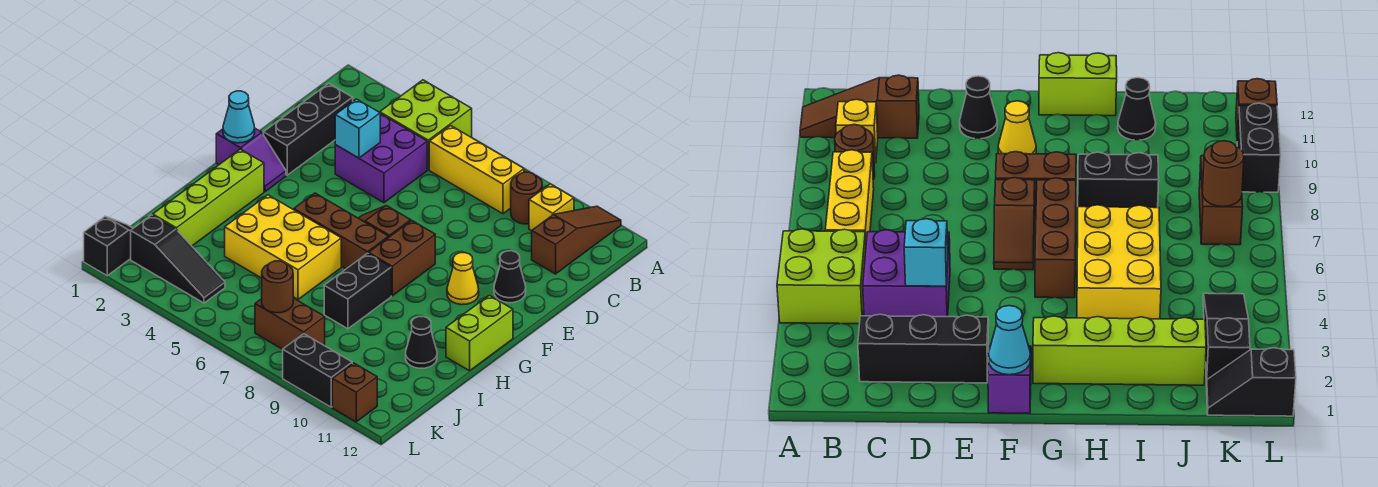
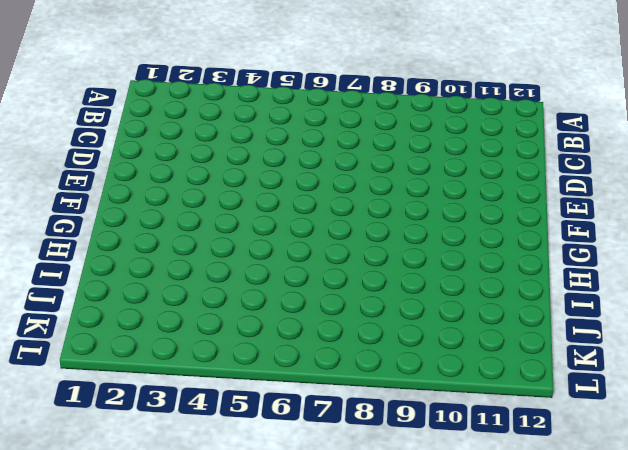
none -> lime 2x2 brick [380,80,472,170]
none -> brown 1x3 slope [532,206,621,274]
none -> yellow 1x3 brick [429,126,524,214]

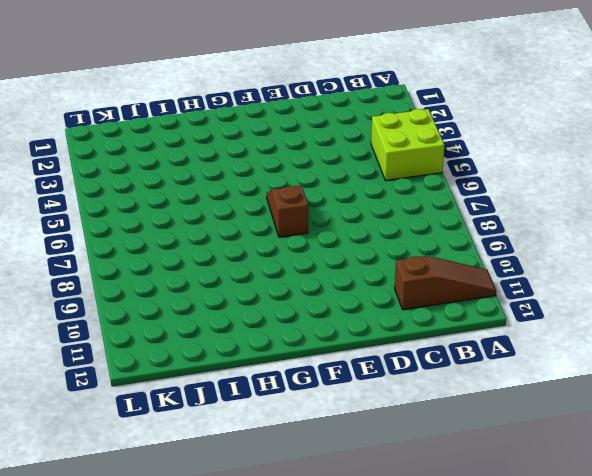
none -> yellow 1x3 brick [429,126,524,214]
none -> brown 1x1 round brick [511,172,542,224]
none -> yellow 1x1 brick [529,184,574,231]

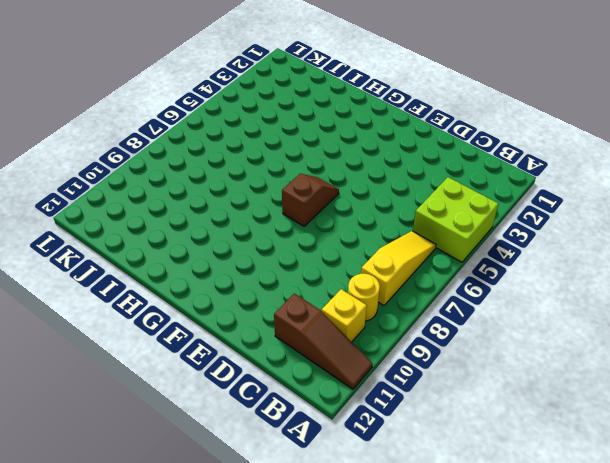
yellow 1x3 slope [361,231,436,305] -> yellow 1x3 brick [429,126,524,214]
yellow 1x1 round brick [348,274,380,321] -> brown 1x1 round brick [511,172,542,224]
none -> black 1x3 brick [263,84,353,175]
none -> purple 2x2 brick [335,114,427,203]
none -> black 1x1 cone [494,251,526,303]

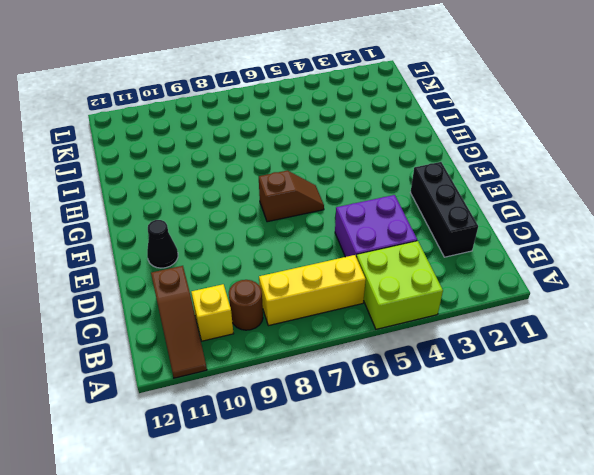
none -> purple 1x2 slope [216,129,286,192]
none -> brown 1x2 brick [369,221,435,296]
none -> yellow 1x1 cone [447,253,479,305]

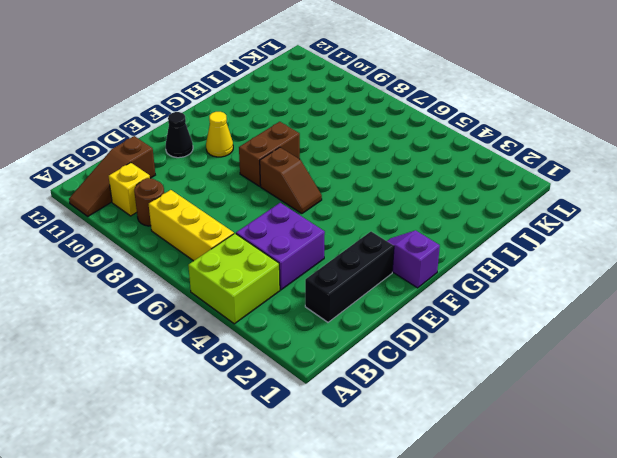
none -> lime 1x4 brick [153,149,264,246]
none -> brown 1x3 brick [294,193,388,269]
none -> lime 1x2 brick [446,295,513,371]

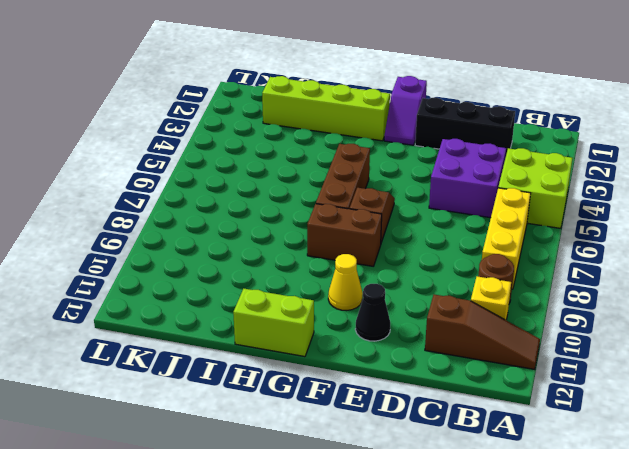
none -> yellow 2x3 brick [225,195,341,299]
none -> black 1x2 brick [324,253,391,329]
none -> black 1x1 cone [406,317,437,368]

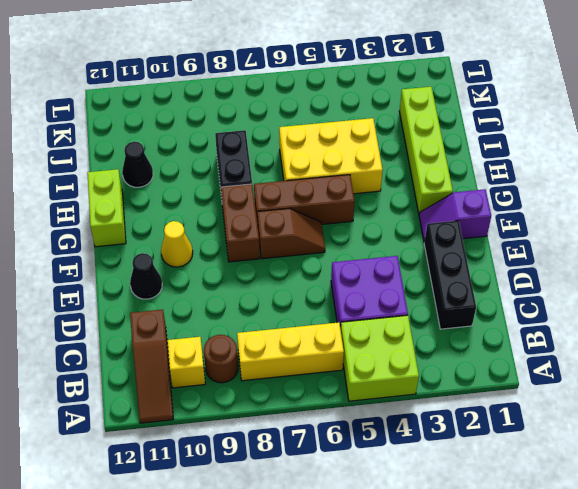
none -> black 1x2 slope [84,216,133,276]
none -> black 1x3 slope [131,215,225,303]
none -> brown 1x2 brick [255,298,325,349]

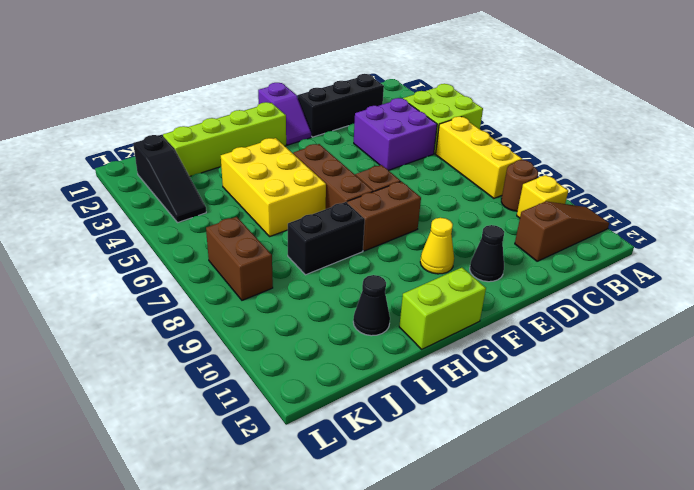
none -> black 1x2 slope [84,216,133,276]
none -> black 1x2 brick [283,334,352,407]
none -> brown 1x1 brick [332,363,377,422]

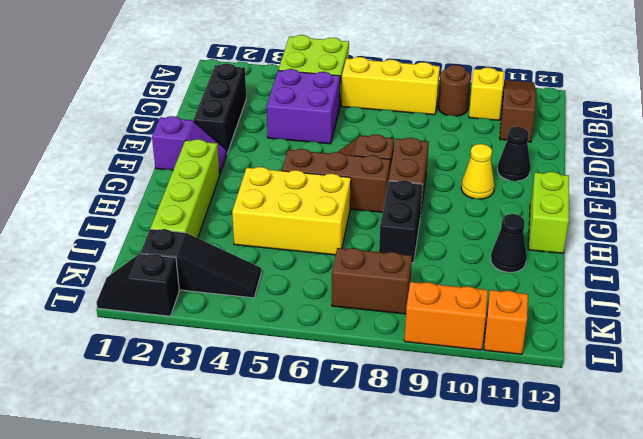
black 1x2 slope [96,254,179,316] -> black 1x2 slope turned to [84,216,133,276]
orange 1x2 brick [404,282,488,350] -> black 1x2 brick [283,334,352,407]
orange 1x1 brick [484,290,528,354] -> brown 1x1 brick [332,363,377,422]
none -> cyan 1x1 brick [335,99,380,158]
none -> cyan 1x1 cone [223,91,255,143]
none -> brown 1x1 round brick [262,261,293,313]

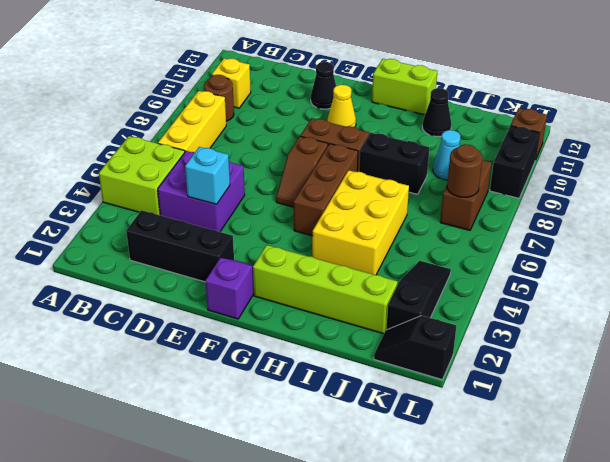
cyan 1x1 cone [433,130,461,180] -> cyan 1x1 cone moved to [223,91,255,143]
none -> brown 1x3 slope [532,206,621,274]

